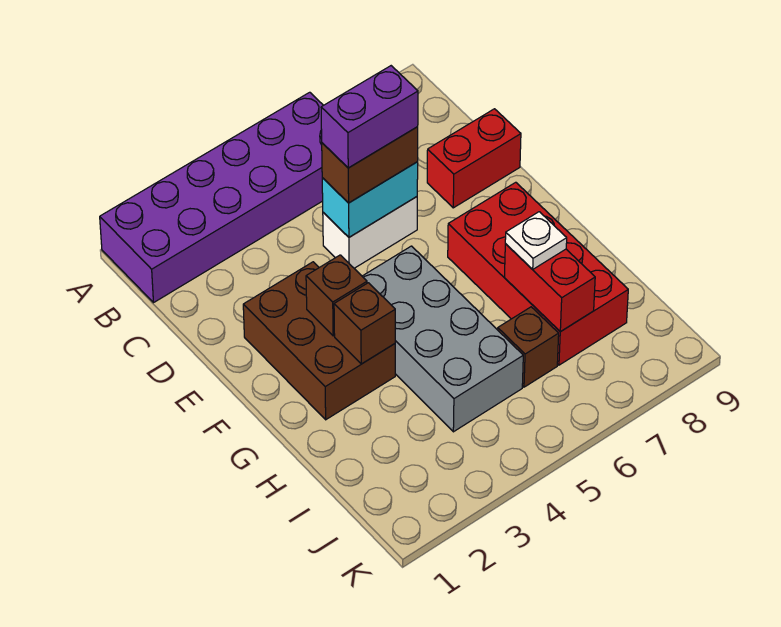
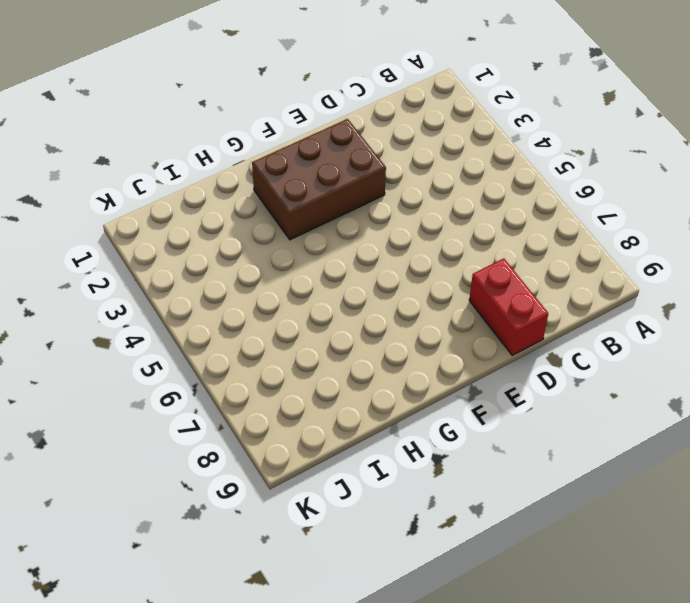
none -> purple 2x6 brick [100,92,323,302]
none -> white 1x2 brick [323,197,417,268]
none -> grey 2x4 brick [362,246,523,432]

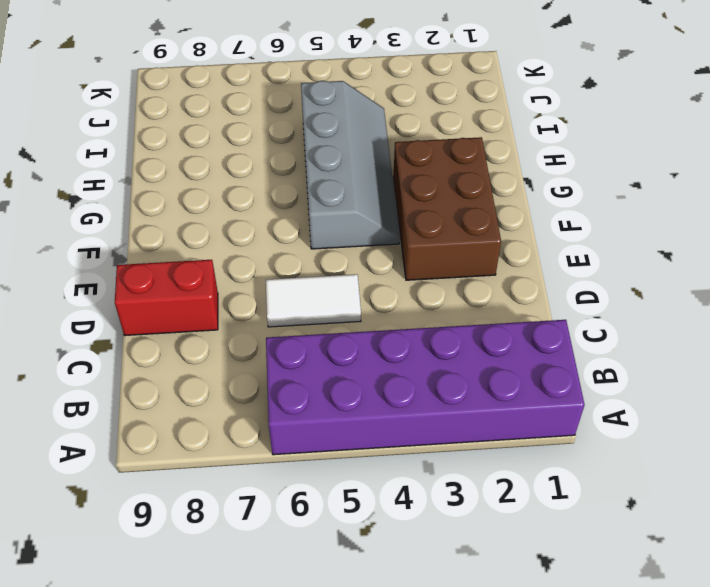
white 1x2 tile [266,274,361,327] -> white 1x2 brick [323,197,417,268]
grey 2x4 slope [301,81,400,249] -> grey 2x4 brick [362,246,523,432]
none -> red 2x4 brick [448,182,628,365]
none -> brown 1x1 brick [498,307,559,387]
none -> cyan 1x2 brick [322,162,418,237]

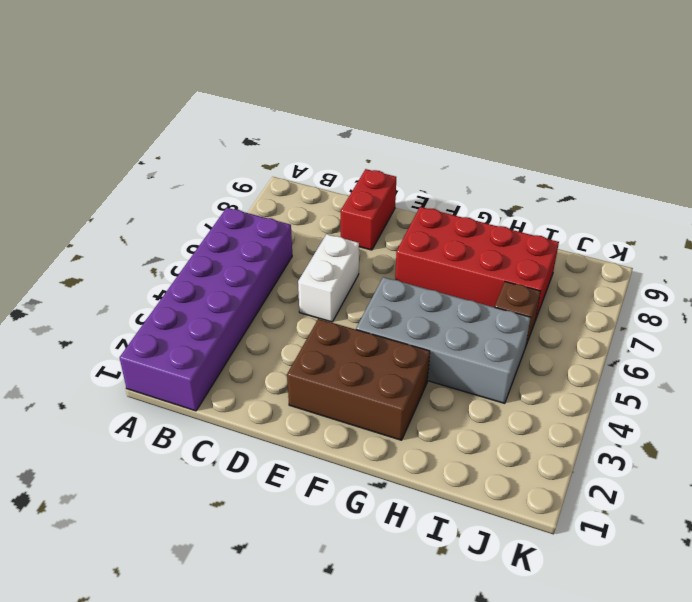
none -> cyan 1x2 brick [322,162,418,237]
none -> brown 1x1 brick [306,255,367,336]
none -> brown 1x1 brick [334,283,395,364]

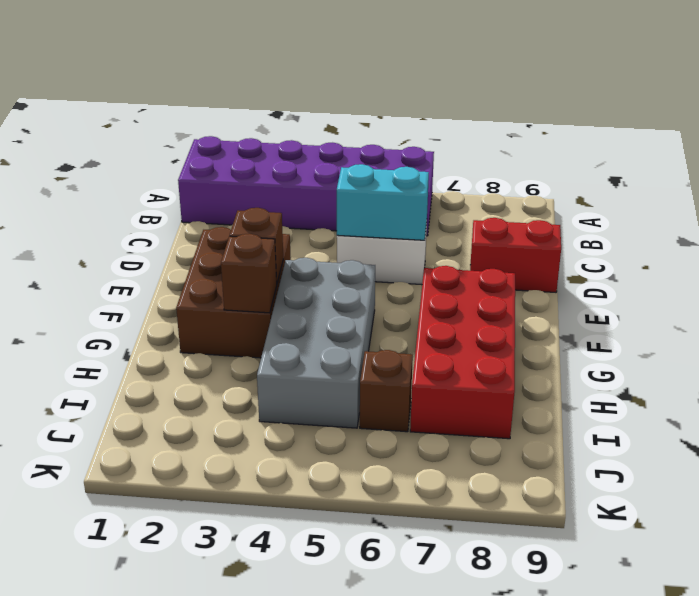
none -> red 1x2 brick [504,244,595,332]
none -> brown 1x2 brick [322,127,418,203]
none -> white 1x1 plate [505,212,567,269]

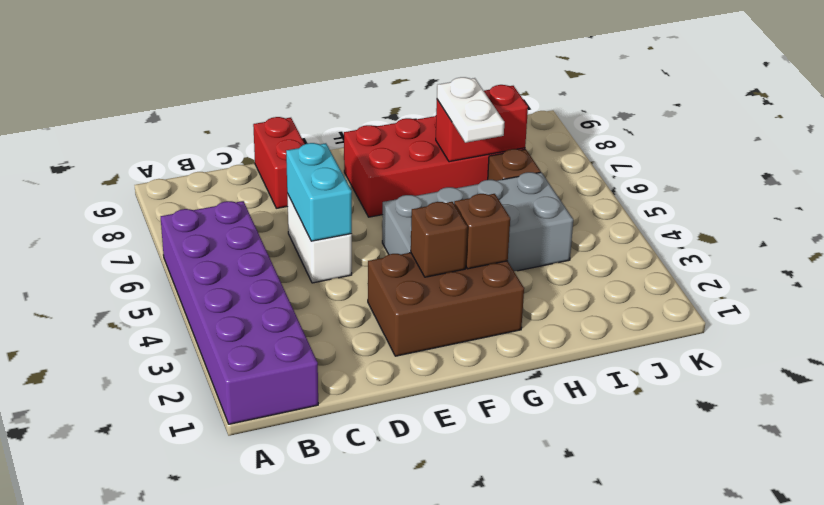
white 1x2 plate [437,77,504,143] -> white 1x1 plate [505,212,567,269]
none -> brown 1x2 brick [322,127,418,203]
none -> purple 1x2 brick [321,66,418,168]

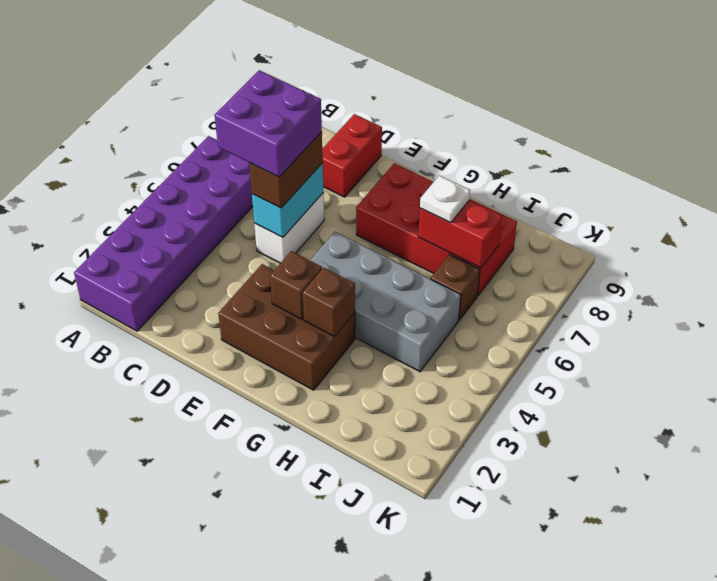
purple 2x2 brick [215,70,322,177] -> purple 1x2 brick [321,66,418,168]

